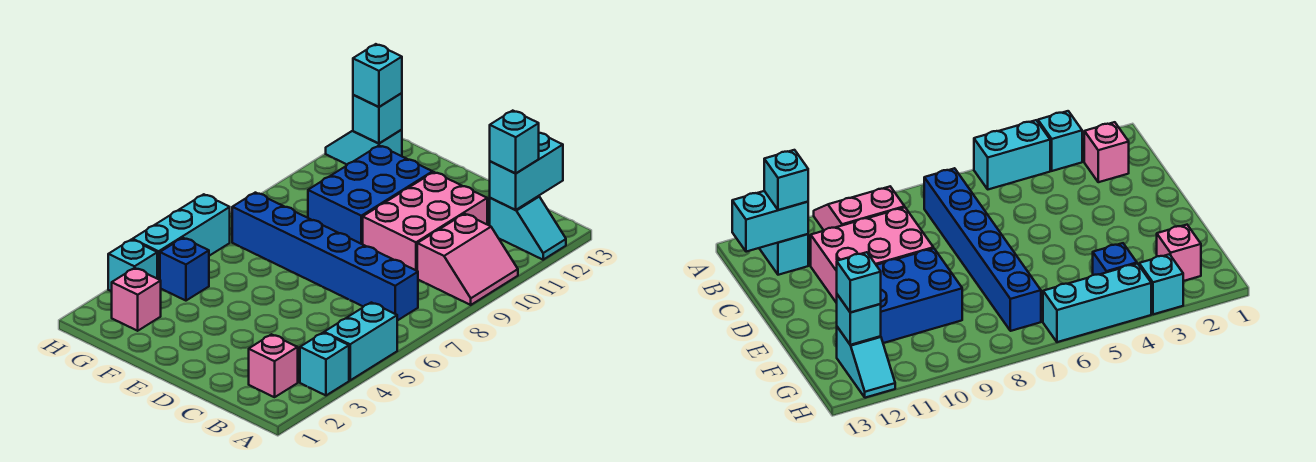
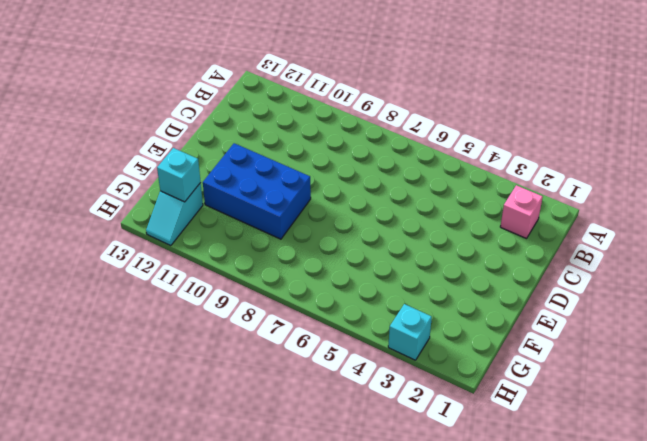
none -> cyan 1x1 brick [300,333,349,395]
none -> cyan 1x2 brick [324,303,397,380]
none -> pink 2x2 slope [417,214,518,305]

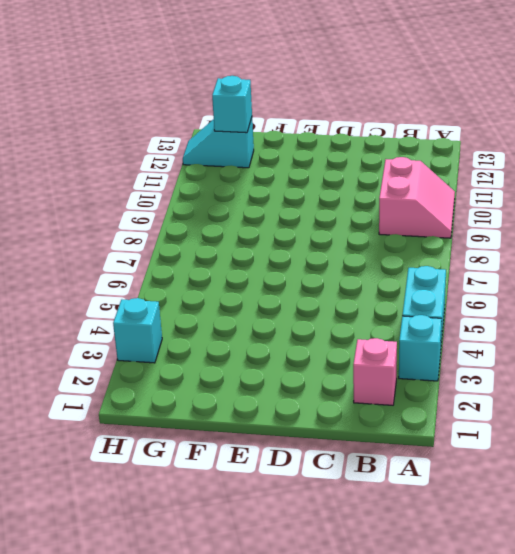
none -> cyan 1x2 slope [490,196,566,260]
none -> blue 1x6 brick [232,193,418,321]
none -> pink 2x3 brick [363,172,487,271]

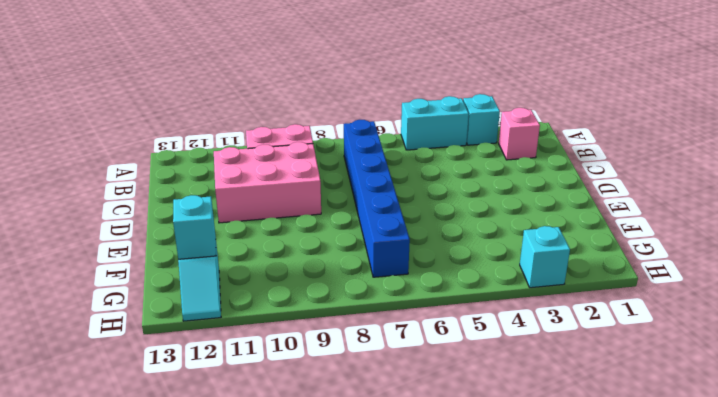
none -> cyan 1x2 slope [490,196,566,260]
none -> blue 2x3 brick [308,146,433,244]
none -> pink 1x1 brick [112,268,161,331]

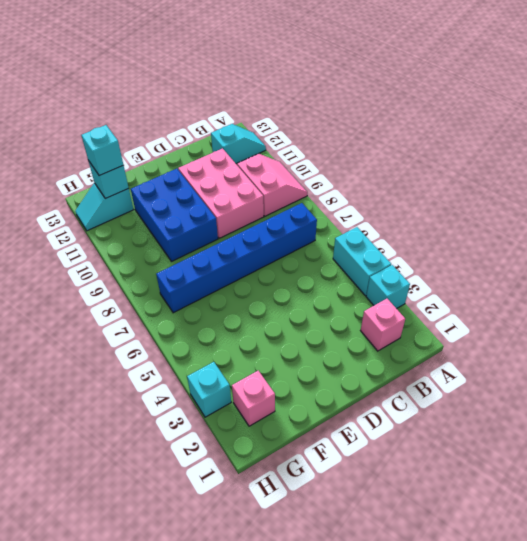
none -> blue 1x1 brick [160,238,209,301]
none -> cyan 1x3 brick [133,194,230,280]
none -> cyan 1x2 brick [490,133,563,210]

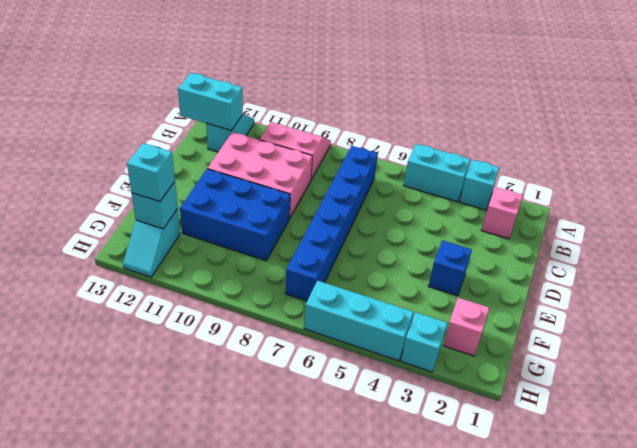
blue 1x1 brick [429,240,472,296] -> blue 1x1 brick moved to [160,238,209,301]
none -> cyan 1x1 brick [490,111,539,173]

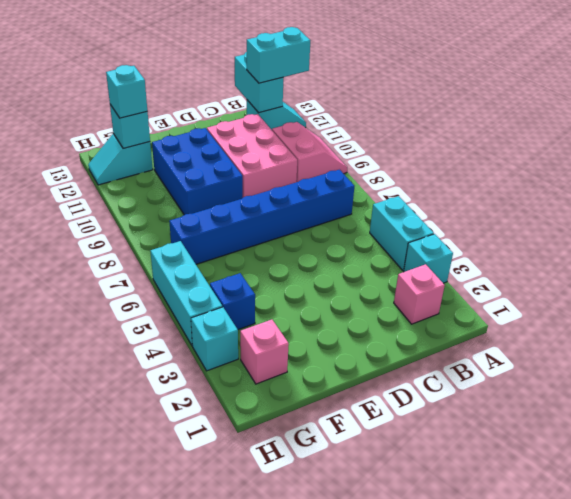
cyan 1x2 brick [247,27,310,83] -> cyan 1x1 brick [490,111,539,173]

